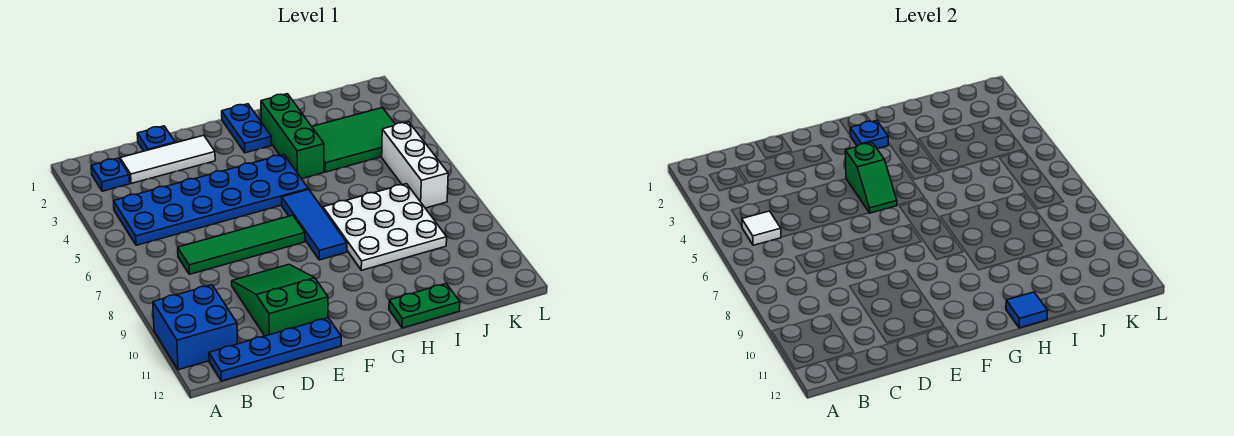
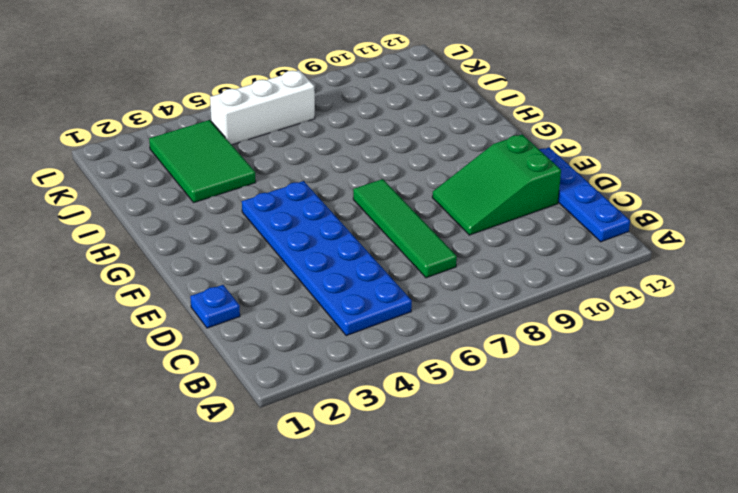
none -> blue 2x2 brick [153,285,237,370]
none -> blue 1x1 plate [91,158,130,191]
none -> white 1x3 tile [120,135,215,184]

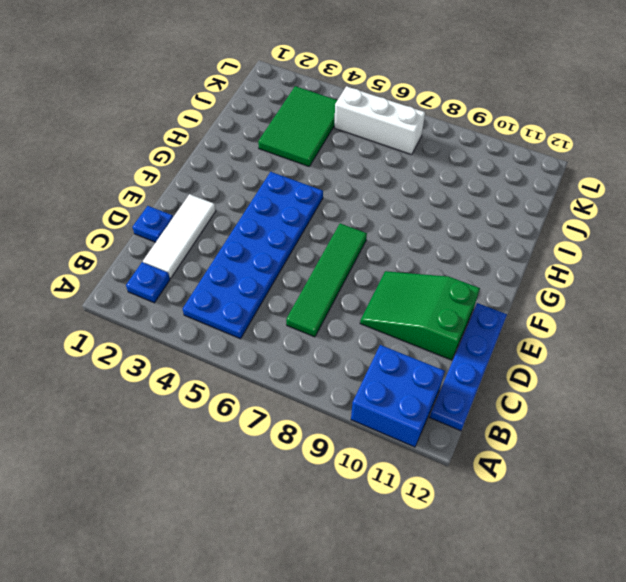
none -> blue 1x2 plate [222,104,271,153]
none -> blue 1x3 tile [282,189,347,260]
none -> green 1x3 brick [261,94,324,179]

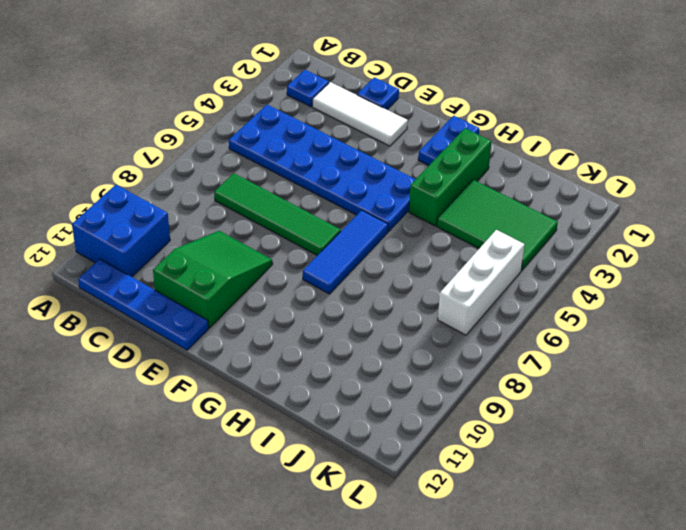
none -> white 3x3 plate [323,184,447,270]
none -> green 1x2 plate [389,284,460,328]
none -> white 1x1 tile [742,211,781,245]

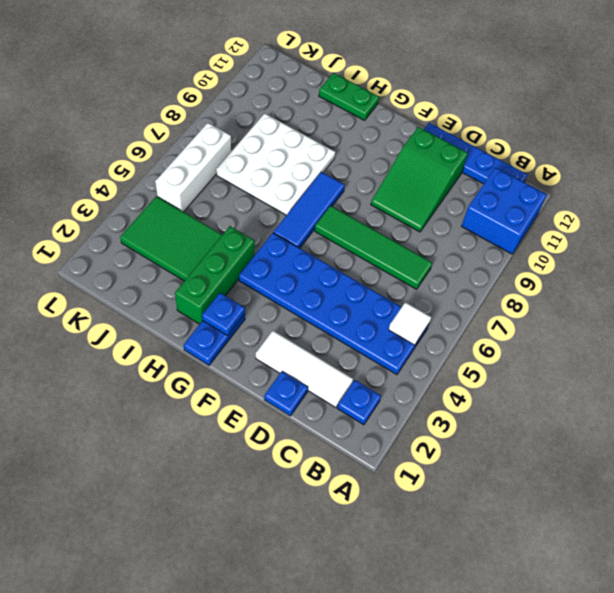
none -> green 1x2 slope [845,143,897,213]
none -> blue 1x1 tile [1006,292,1048,328]

